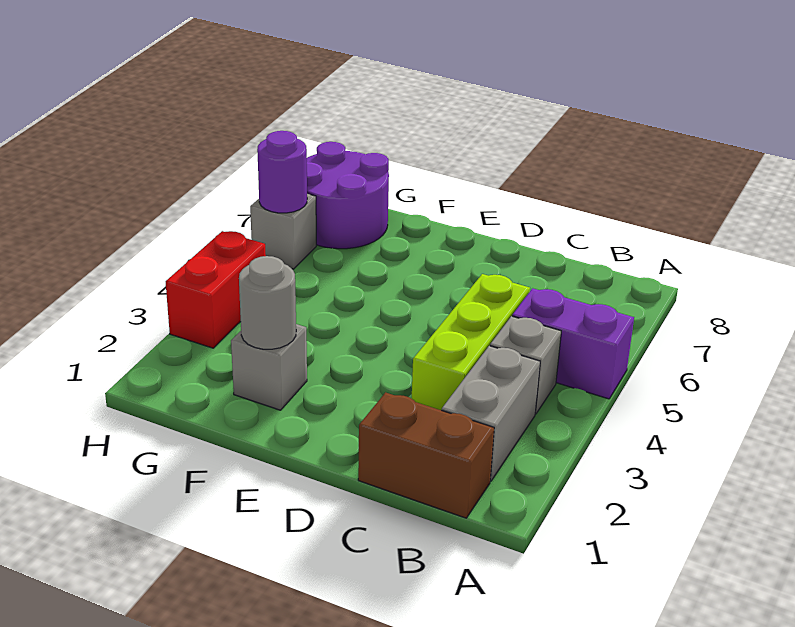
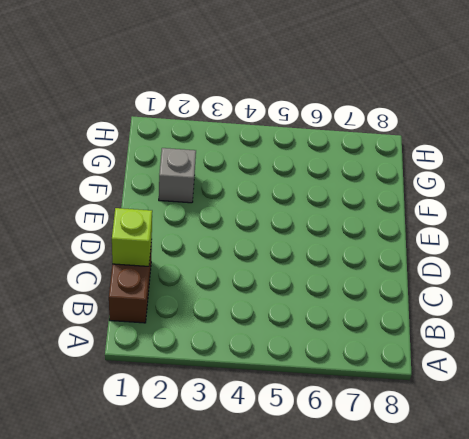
lime 1x1 brick [112,208,152,266] -> none
none -> purple 1x2 brick [512,288,634,399]
none -> grey 1x2 brick [442,346,540,481]

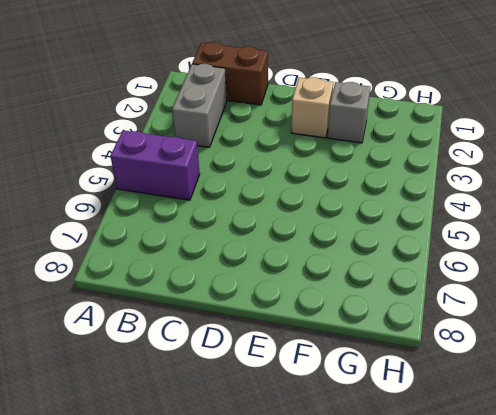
tan 1x1 brick [291,77,333,138] -> none
none -> grey 1x1 brick [490,316,561,414]
none -> lime 1x3 brick [412,274,530,410]

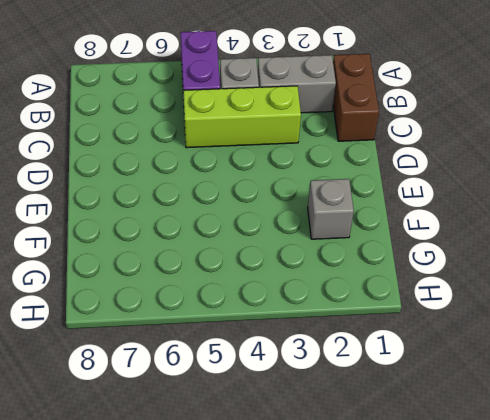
none -> purple 2x2 round brick [307,142,389,249]
none -> red 1x2 brick [166,231,266,348]

